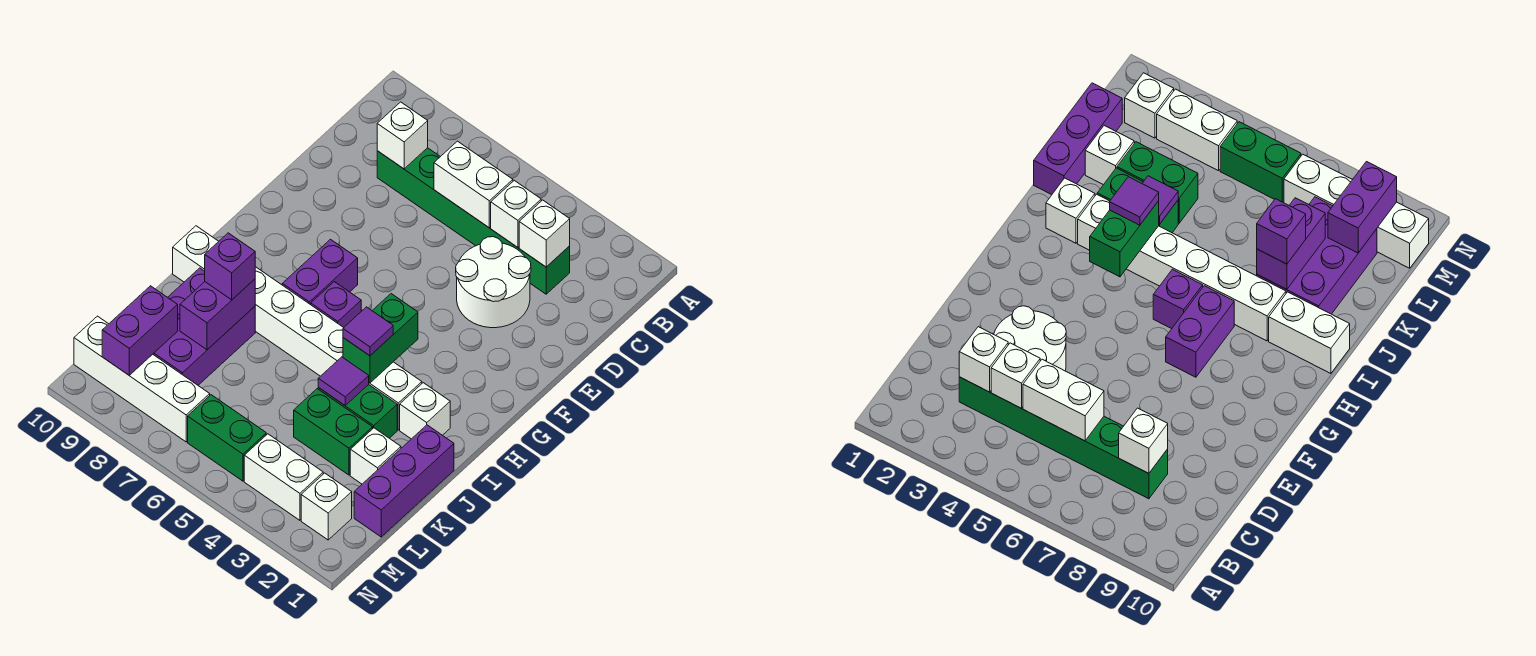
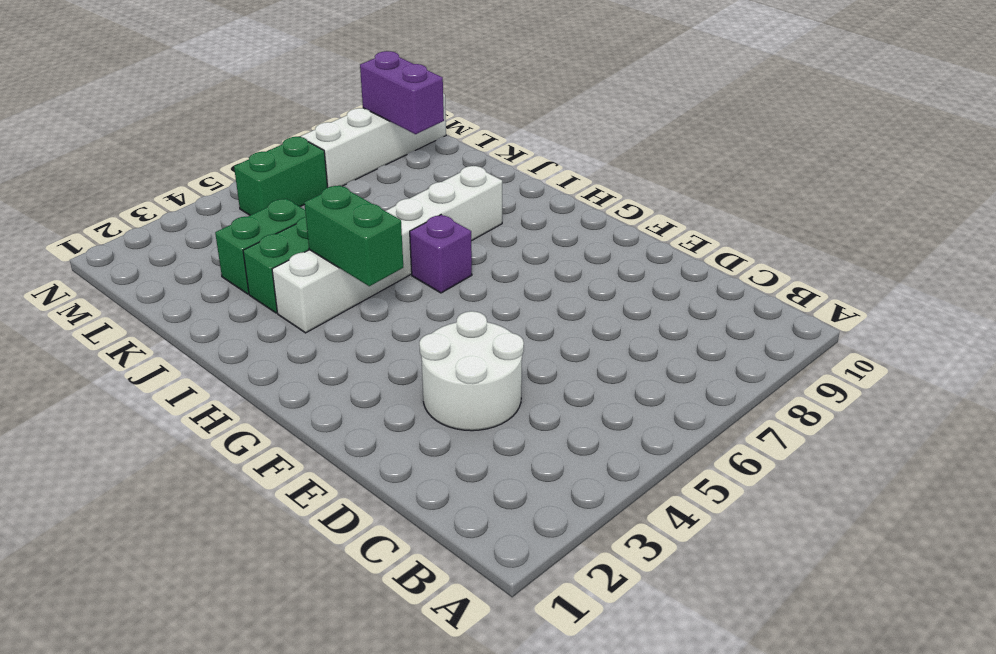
none -> green 1x6 brick [377,148,570,294]
none -> purple 1x2 brick [282,239,358,305]
none -> white 1x1 brick [400,383,450,439]

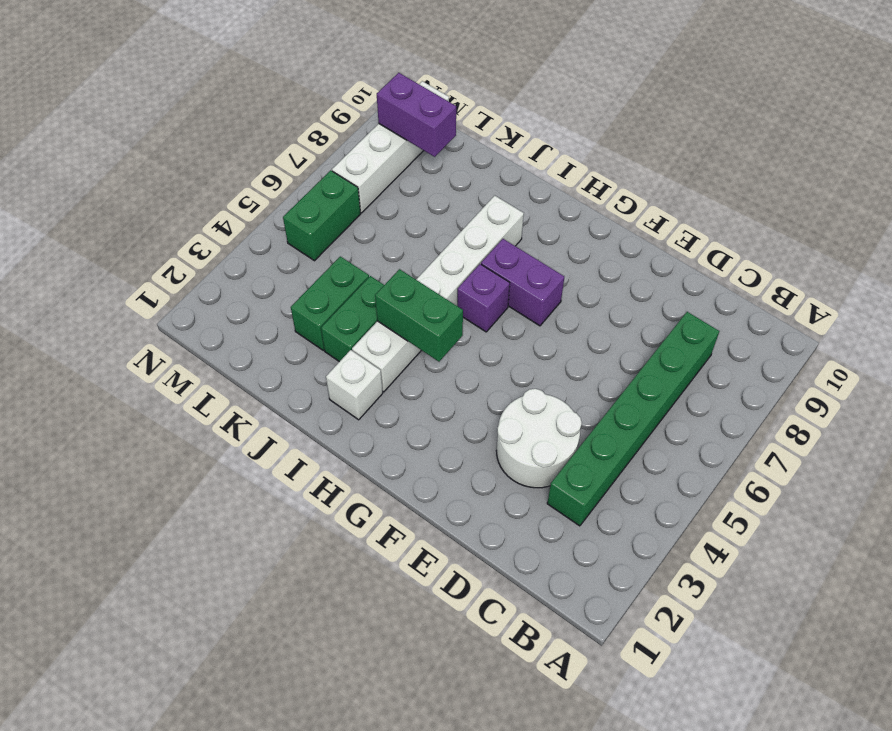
none -> white 1x2 brick [173,226,219,282]
none -> purple 1x3 brick [354,425,454,537]
none -> purple 2x3 brick [153,268,255,385]

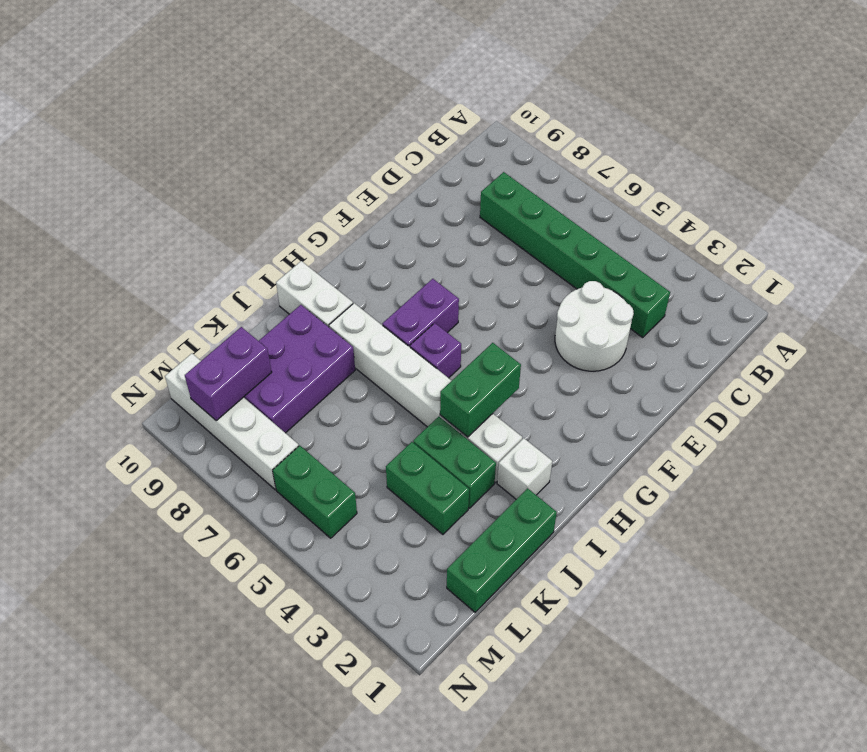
green 1x3 brick [447,488,557,612] -> purple 1x3 brick [354,425,454,537]
none -> white 1x1 brick [350,428,401,484]
none -> white 1x1 brick [301,473,352,540]
none -> white 1x2 brick [244,434,323,520]

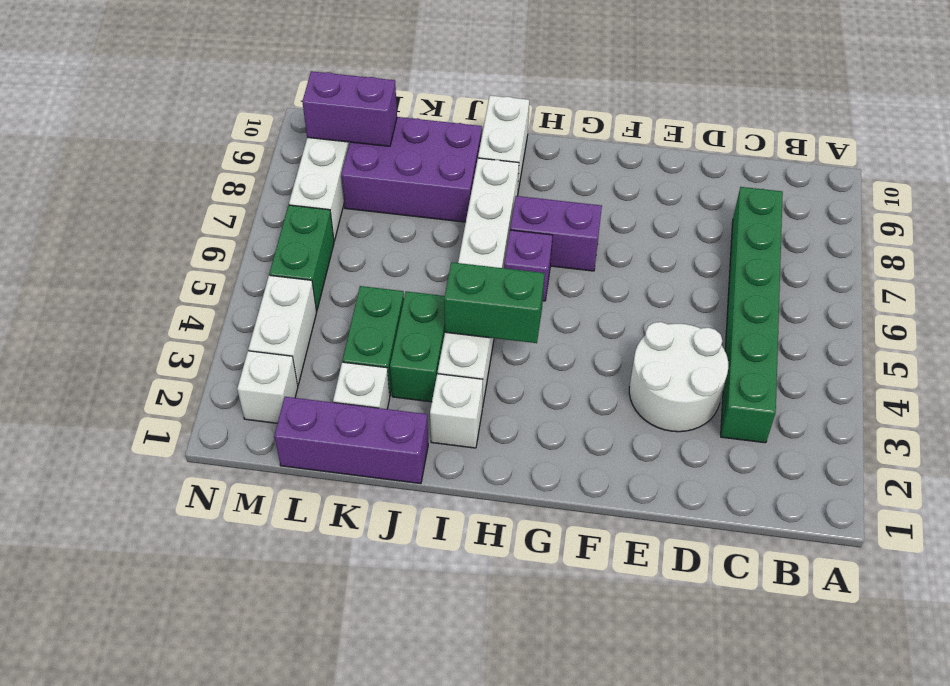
none -> white 1x1 brick [519,200,570,267]
none -> white 1x1 brick [491,180,541,247]
none -> white 1x2 brick [434,141,513,228]

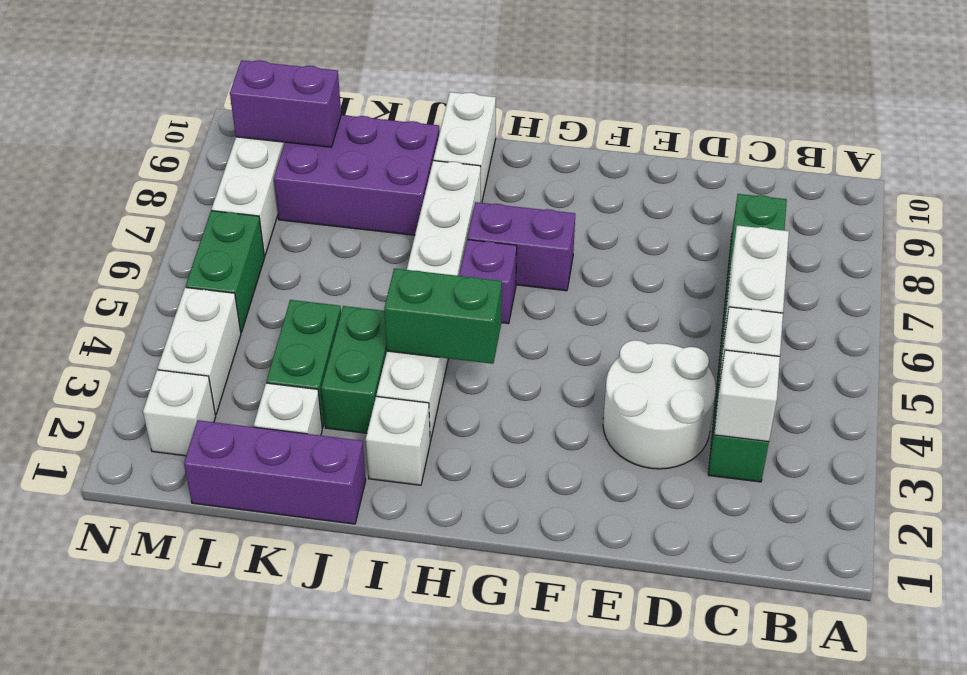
none -> white 1x1 brick [377,102,428,169]
none -> purple 1x1 tile [318,357,369,405]
none -> purple 1x2 brick [180,279,255,350]

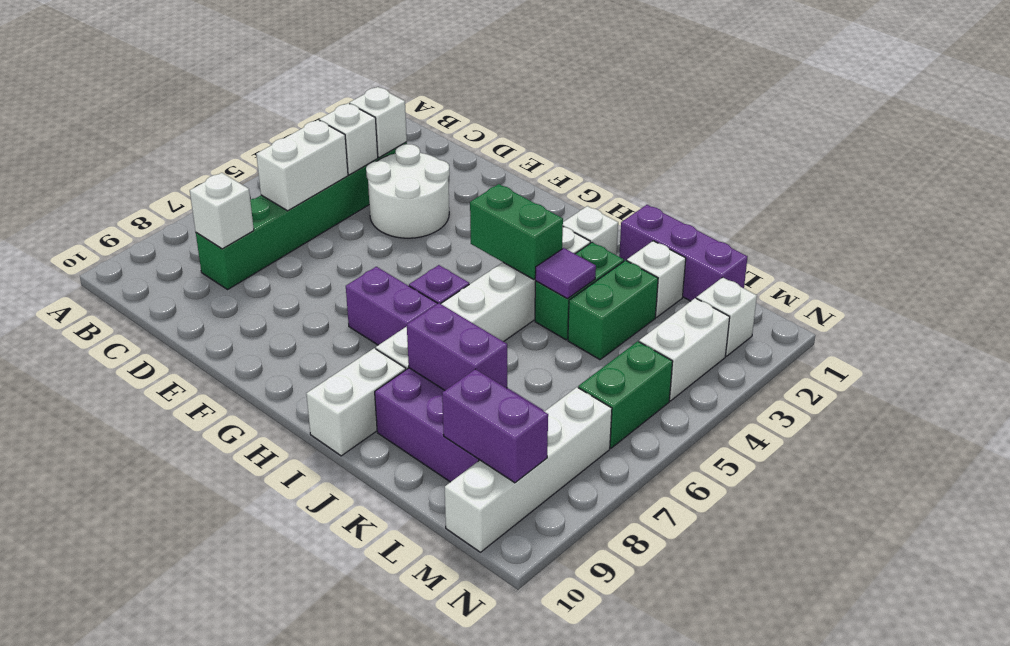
none -> purple 1x1 tile [343,307,393,356]
none -> purple 1x1 brick [205,233,255,300]

